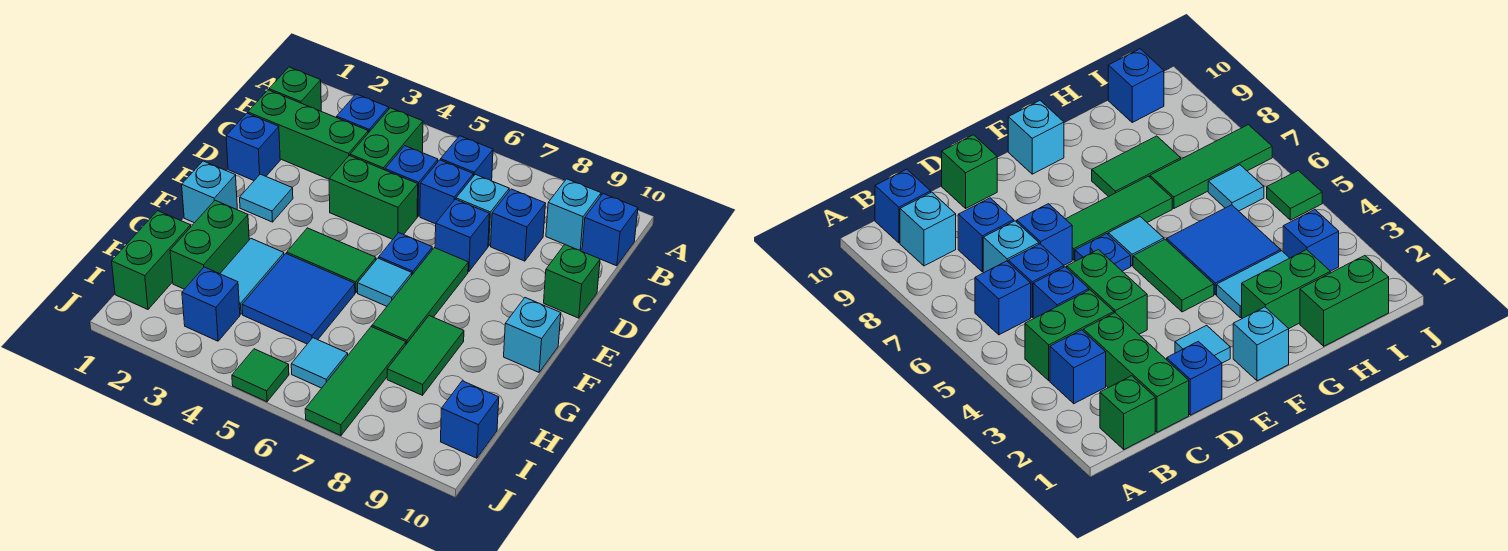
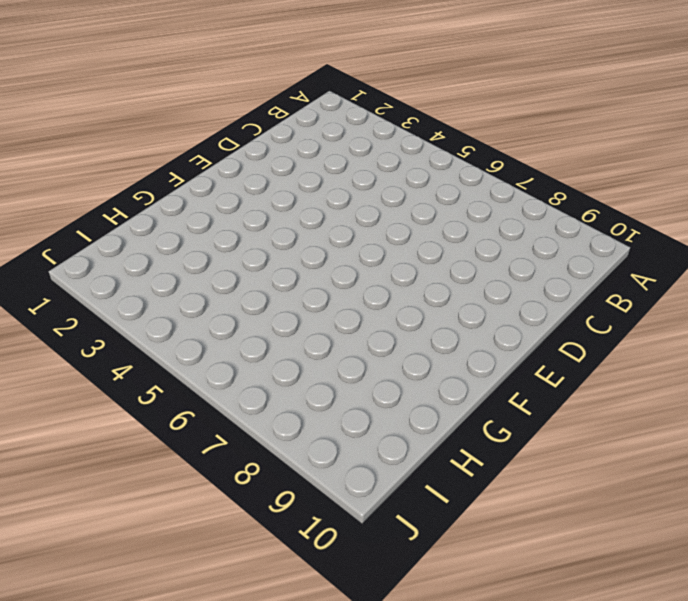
none -> green 1x1 brick [269,67,321,111]
none -> blue 1x1 brick [337,94,389,133]
none -> green 1x2 brick [350,108,423,170]
none -> blue 1x1 brick [441,136,493,181]

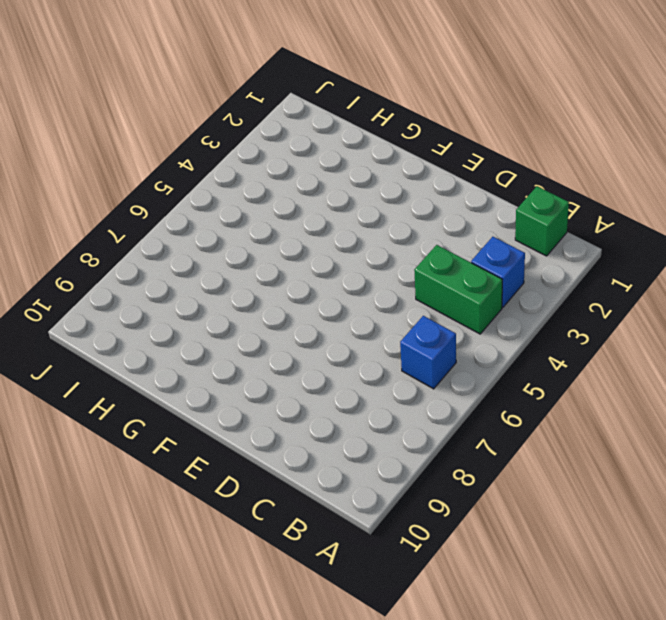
none -> cyan 1x1 brick [546,179,601,251]
none -> blue 1x1 brick [582,194,638,266]
none -> green 1x3 brick [248,90,368,179]
none -> blue 1x1 brick [385,146,438,216]

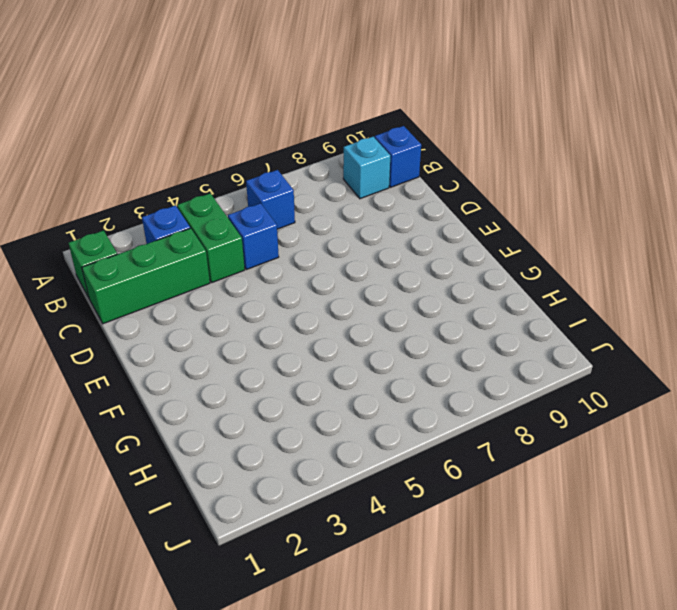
none -> blue 1x1 brick [420,160,473,224]
none -> cyan 1x1 brick [456,174,509,246]
none -> blue 1x1 brick [491,189,546,261]
none -> blue 1x1 brick [226,113,280,181]

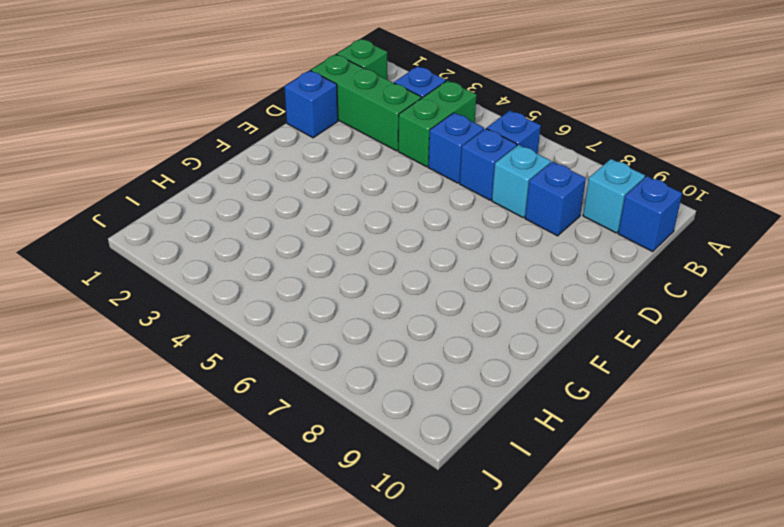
none -> green 1x2 brick [329,155,418,239]
none -> blue 1x1 brick [435,199,489,272]
none -> green 1x1 brick [544,245,600,318]
none -> cyan 1x1 tile [240,174,293,222]

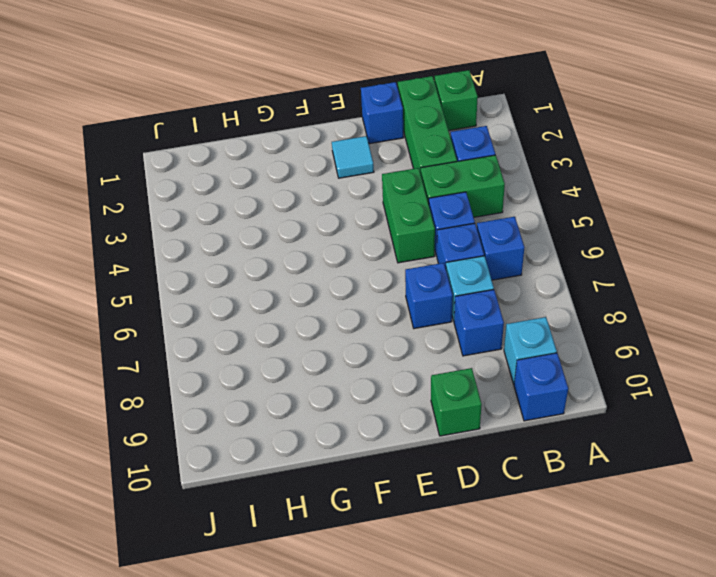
none -> blue 1x1 plate [379,233,432,275]
none -> green 1x3 tile [372,248,468,344]
none -> cyan 1x1 brick [182,161,237,223]
none -> green 1x2 tile [287,228,376,293]

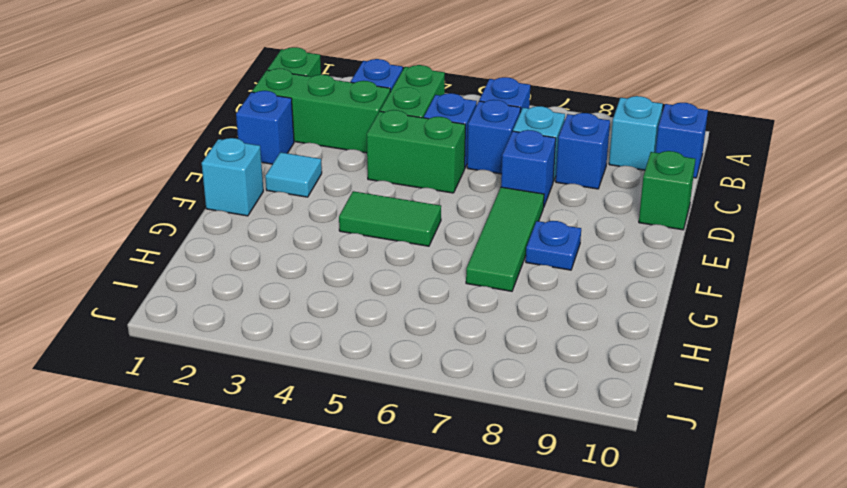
blue 1x1 plate [526,221,581,270] -> blue 1x1 plate moved to [379,233,432,275]
none -> cyan 1x1 tile [358,258,412,306]
none -> cyan 1x1 brick [504,298,561,372]
none -> green 1x2 brick [170,200,249,289]
none -> cyan 1x2 tile [220,239,284,314]

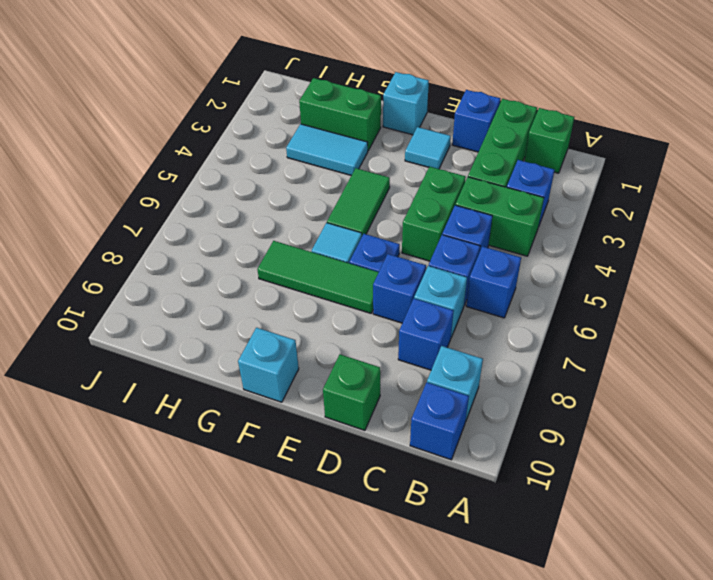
none -> blue 2x2 tile [242,254,355,344]
none -> green 1x2 tile [387,316,464,395]
none -> green 1x2 brick [112,211,191,309]
none -> green 1x3 tile [305,327,406,436]

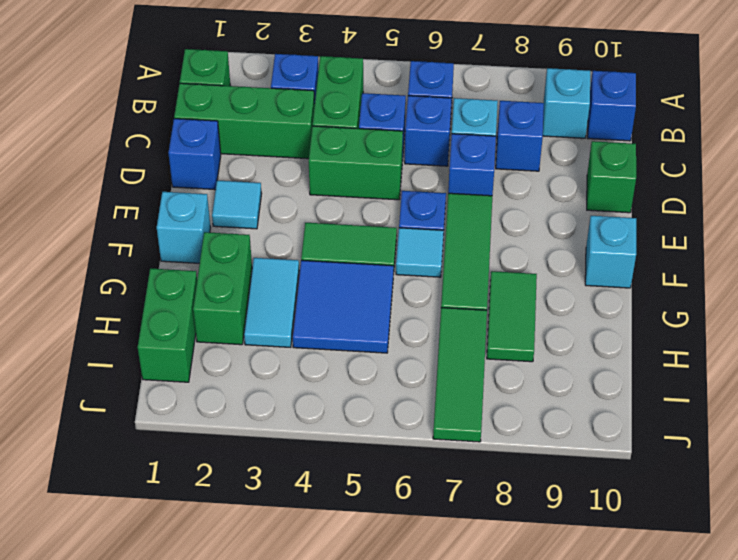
none -> blue 1x1 brick [182,267,240,341]
none -> cyan 1x1 tile [291,338,348,388]
none -> blue 1x1 brick [441,381,499,458]
none -> green 1x1 tile [232,349,289,402]

